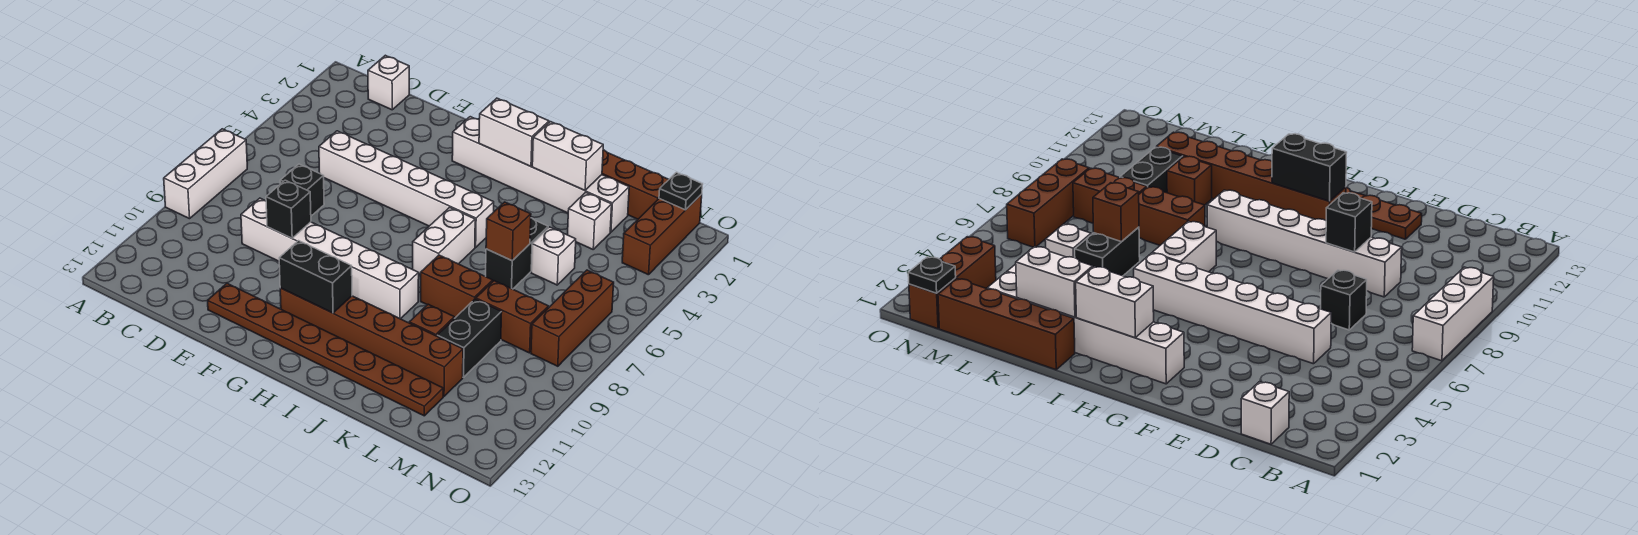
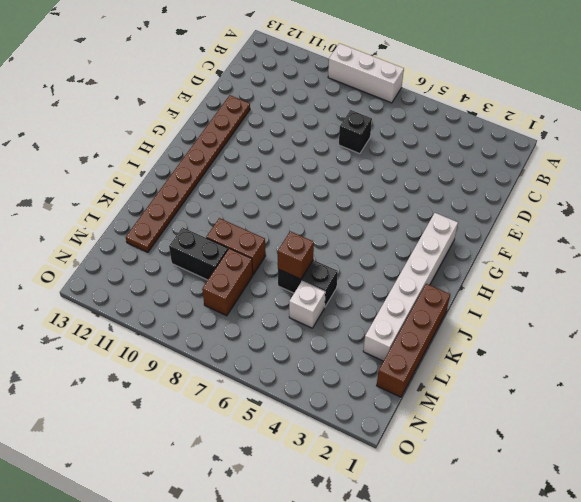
brown 1x2 brick [206,218,266,274] -> brown 1x2 brick turned to [421,255,493,318]
none -> white 1x1 brick [368,55,409,110]
none -> white 1x6 brick [319,131,494,247]
none -> white 1x6 brick [241,198,419,319]

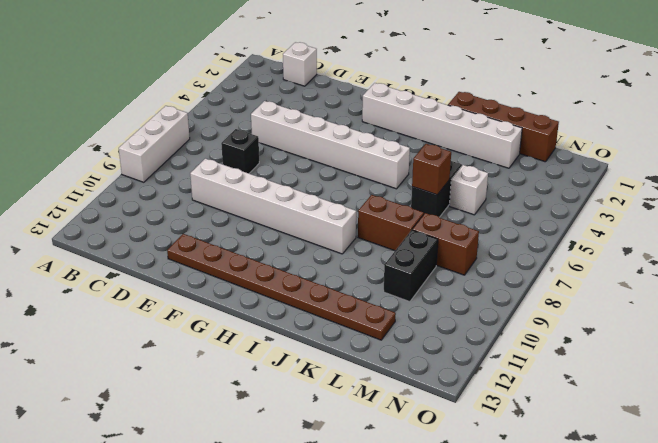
none -> brown 1x6 brick [280,288,463,396]
none -> white 1x2 brick [413,207,475,275]
none -> brown 1x1 brick [409,304,454,336]

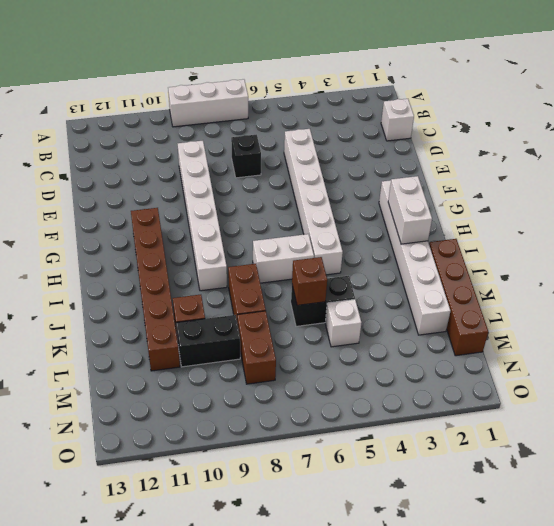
none -> brown 1x8 plate [208,283,443,416]
none -> white 1x1 brick [568,192,612,249]
none -> brown 1x3 brick [622,194,702,275]

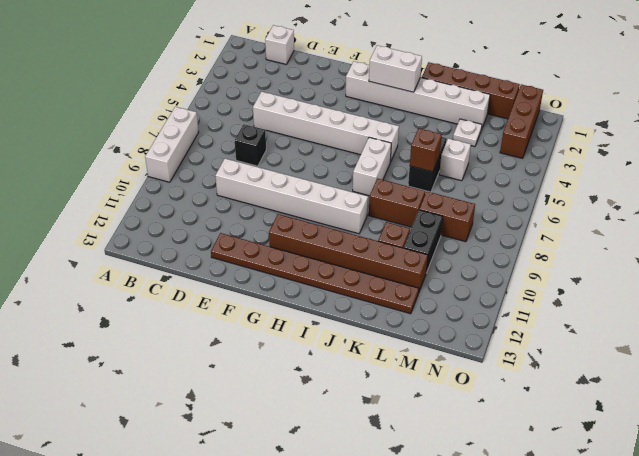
white 1x1 plate [453,119,482,147] -> white 1x1 brick [568,192,612,249]
none -> brown 1x3 brick [531,270,614,366]
none -> black 1x1 brick [266,180,311,238]
none -> black 1x2 brick [279,241,352,313]

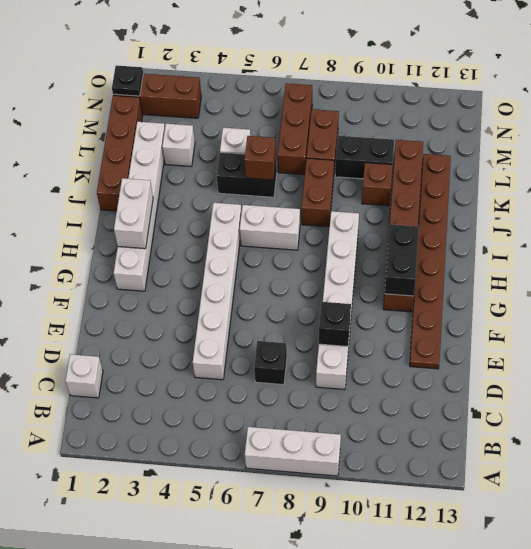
brown 1x3 brick [278,83,312,175] -> brown 1x3 brick turned to [531,270,614,366]
none -> white 1x2 brick [532,122,603,190]

